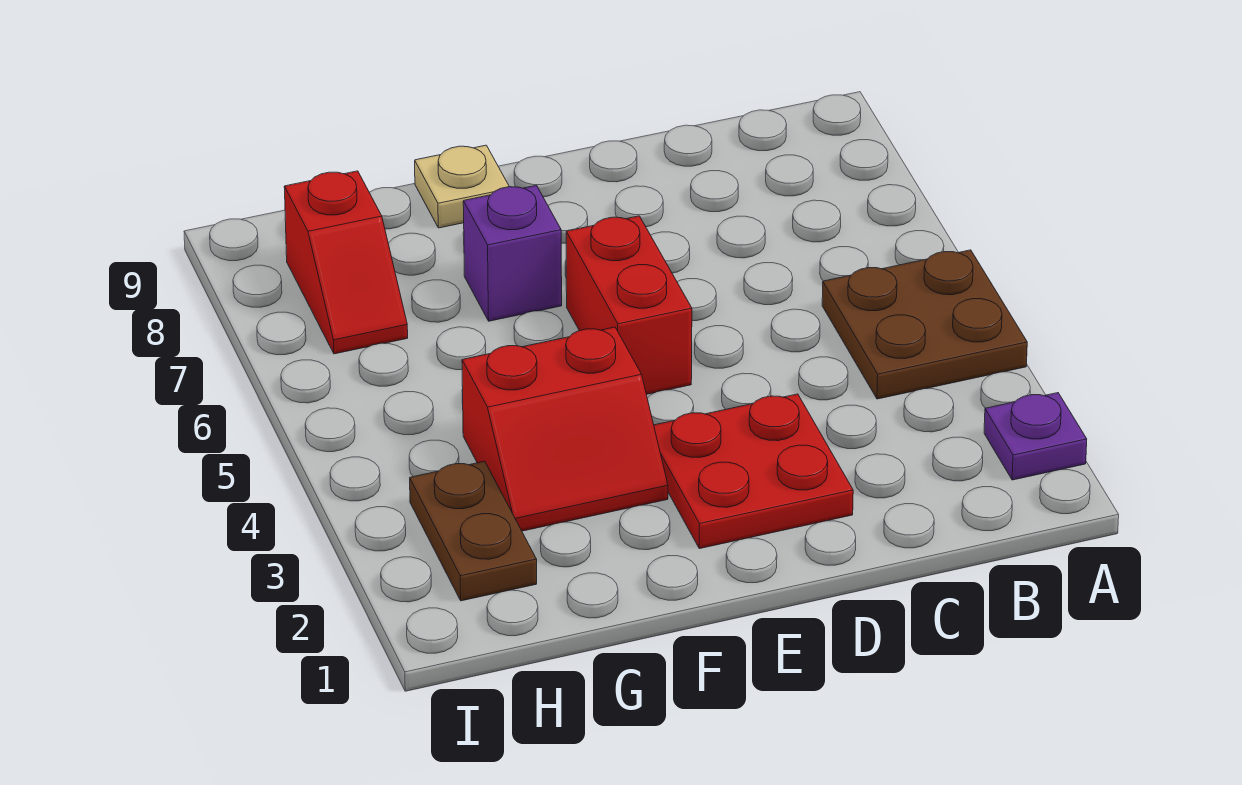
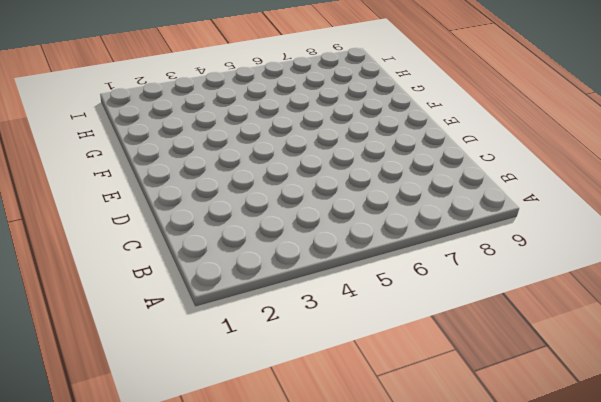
none -> purple 1x1 plate [984,393,1087,480]
none -> brown 2x2 plate [822,250,1027,399]

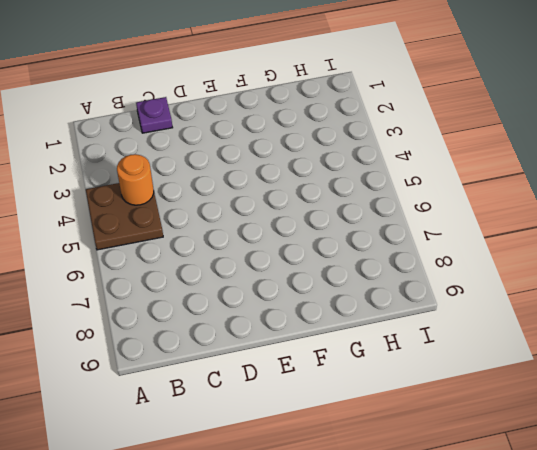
orange 1x1 round brick [117,154,154,205] -> none
purple 1x1 plate [136,97,173,133] -> purple 1x1 plate moved to [984,393,1087,480]
none -> red 2x2 plate [654,394,853,549]
none -> red 1x2 brick [566,216,692,394]

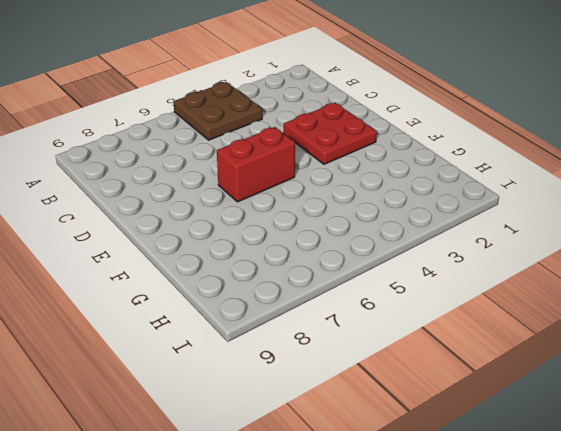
none -> purple 1x1 plate [984,393,1087,480]
none -> red 2x2 slope [462,327,668,531]

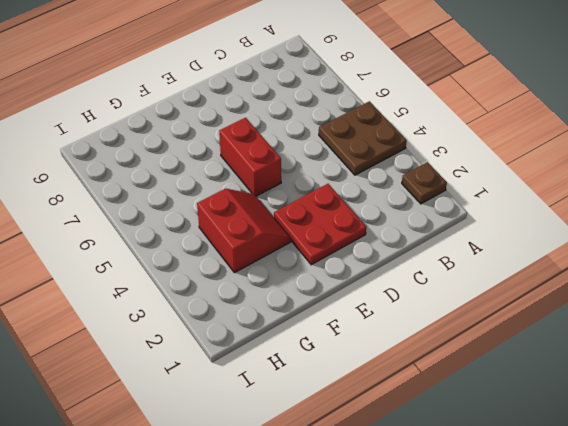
brown 1x1 plate [402,162,447,204] -> purple 1x1 plate [984,393,1087,480]
red 2x2 slope [197,188,291,273] -> red 2x2 slope turned to [462,327,668,531]
none -> purple 1x1 brick [463,185,562,321]
none -> tan 1x1 plate [415,145,509,228]

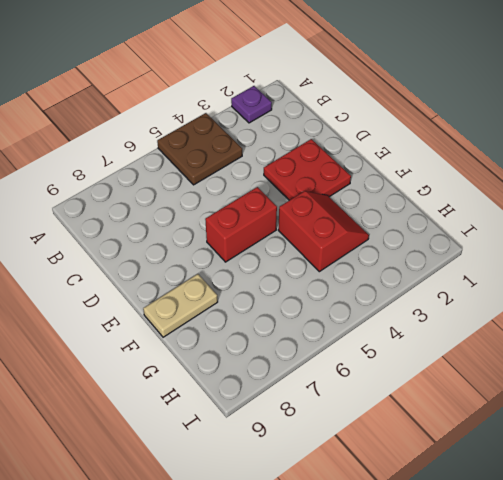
tan 1x2 plate [143,274,218,337] -> tan 1x1 plate [415,145,509,228]
none -> purple 1x1 brick [463,185,562,321]
none -> brown 1x2 plate [410,461,537,601]

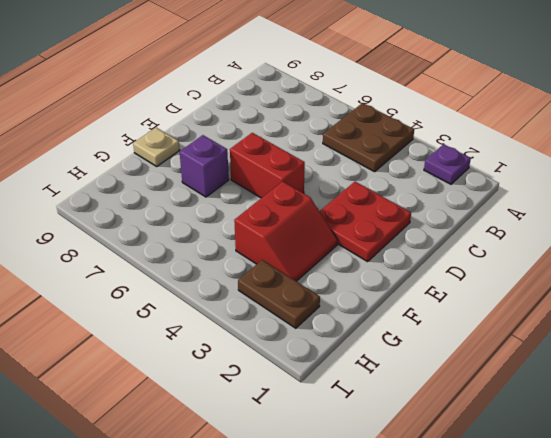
none -> red 1x2 slope [284,171,408,354]

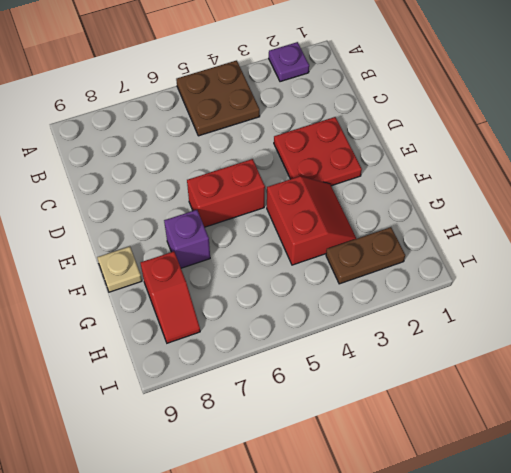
red 1x2 slope [141,251,200,343] -> red 1x2 slope turned to [284,171,408,354]

